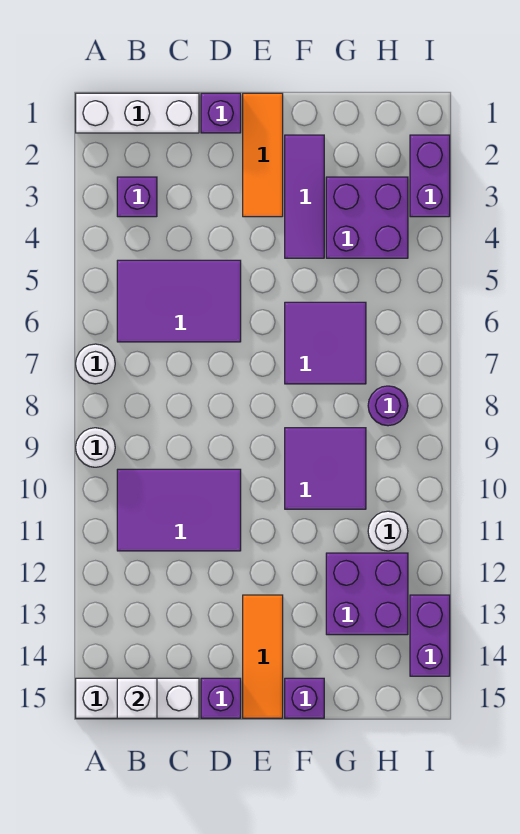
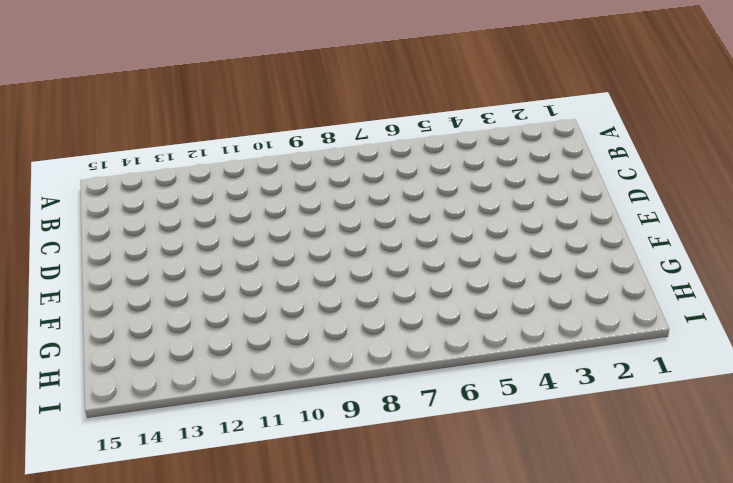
none -> white 1x3 brick [76,93,199,133]
none -> white 1x1 round brick [76,344,115,384]
none -> white 1x1 round brick [76,428,115,467]

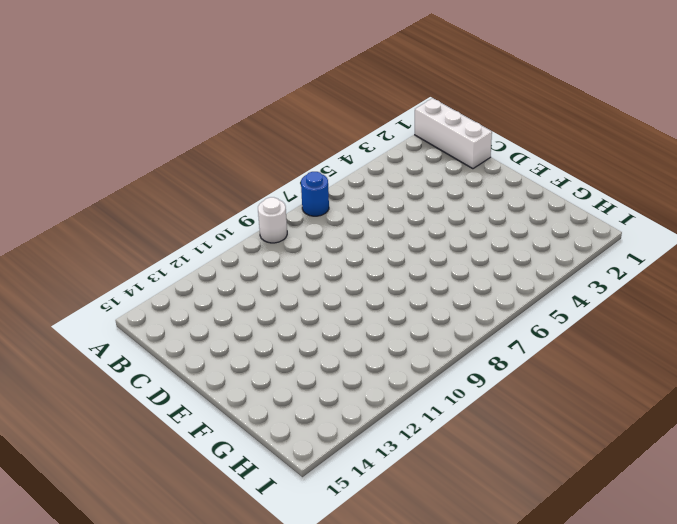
blue 1x1 round brick [301,172,329,216] -> white 1x1 round brick [76,344,115,384]
none -> white 1x3 brick [76,678,199,718]
none -> purple 1x1 brick [117,177,157,217]
none -> purple 2x3 tile [117,260,241,342]

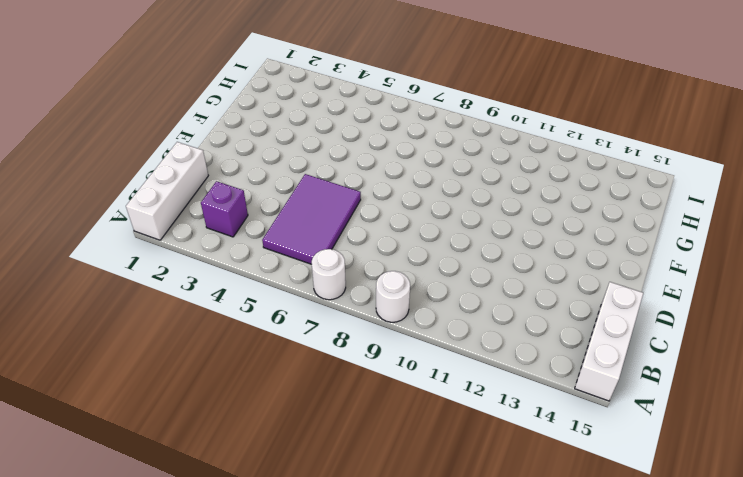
none -> purple 2x3 tile [117,469,241,551]
none -> purple 1x1 brick [201,93,241,133]
none -> purple 1x1 brick [201,678,241,718]

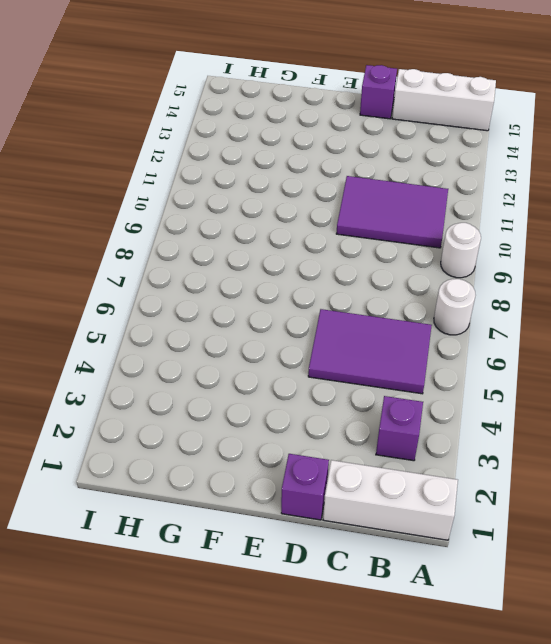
none -> orange 1x3 tile [243,93,283,217]
none -> orange 1x3 tile [243,595,283,718]
none -> purple 1x3 tile [285,135,324,258]

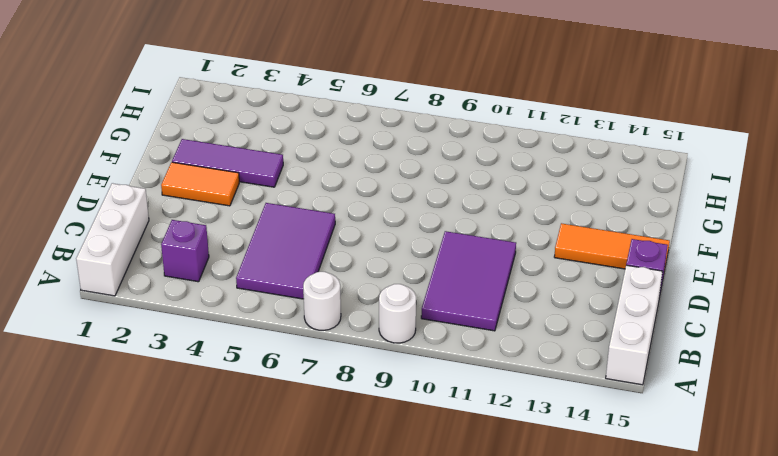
orange 1x2 tile [161,162,239,206] -> orange 1x3 tile [243,93,283,217]
none -> purple 1x1 brick [201,93,241,133]
none -> purple 2x2 tile [285,302,366,384]
none -> purple 2x2 tile [285,428,366,509]

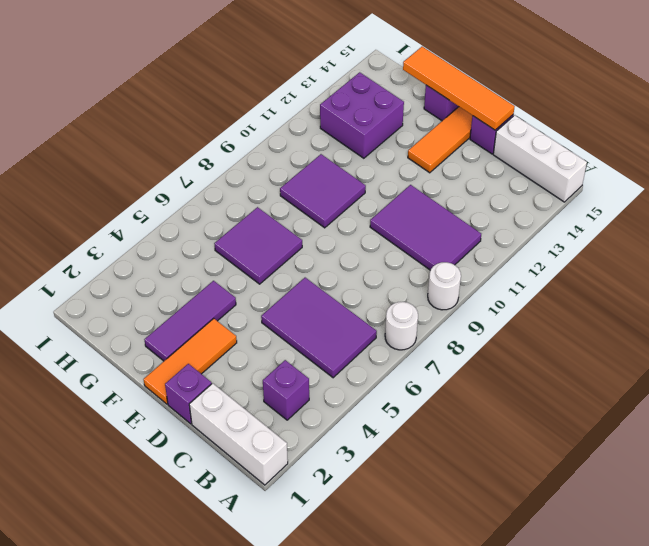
orange 1x4 tile [403,47,515,130] -> none
none -> purple 2x2 brick [326,177,408,258]
none -> purple 1x1 round brick [368,386,408,426]
none -> white 1x1 round brick [368,511,408,551]

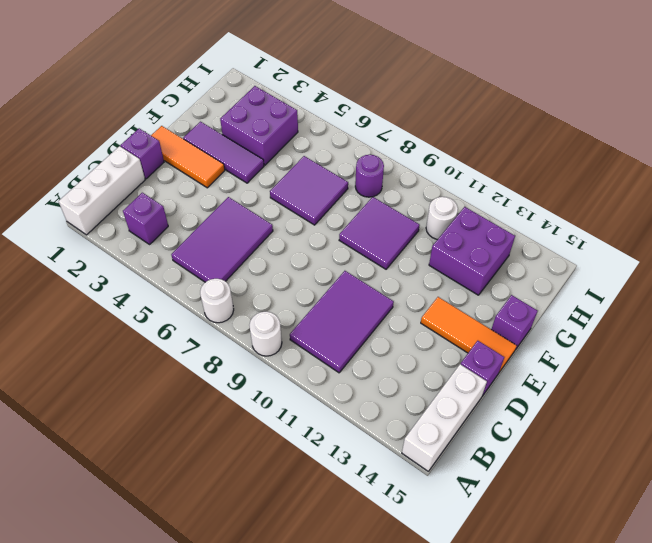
none -> purple 1x2 brick [410,135,450,217]
none -> purple 1x2 brick [410,595,450,676]
none -> white 1x1 brick [117,678,157,718]

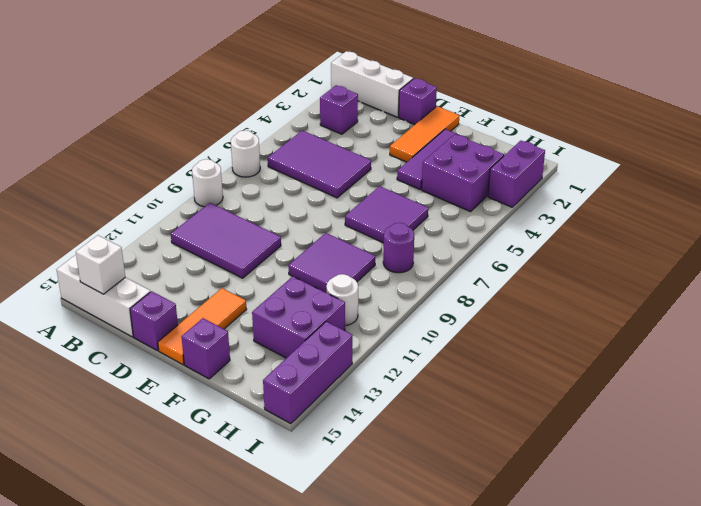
purple 1x3 brick [263,322,352,424] -> purple 1x2 brick [410,595,450,676]

